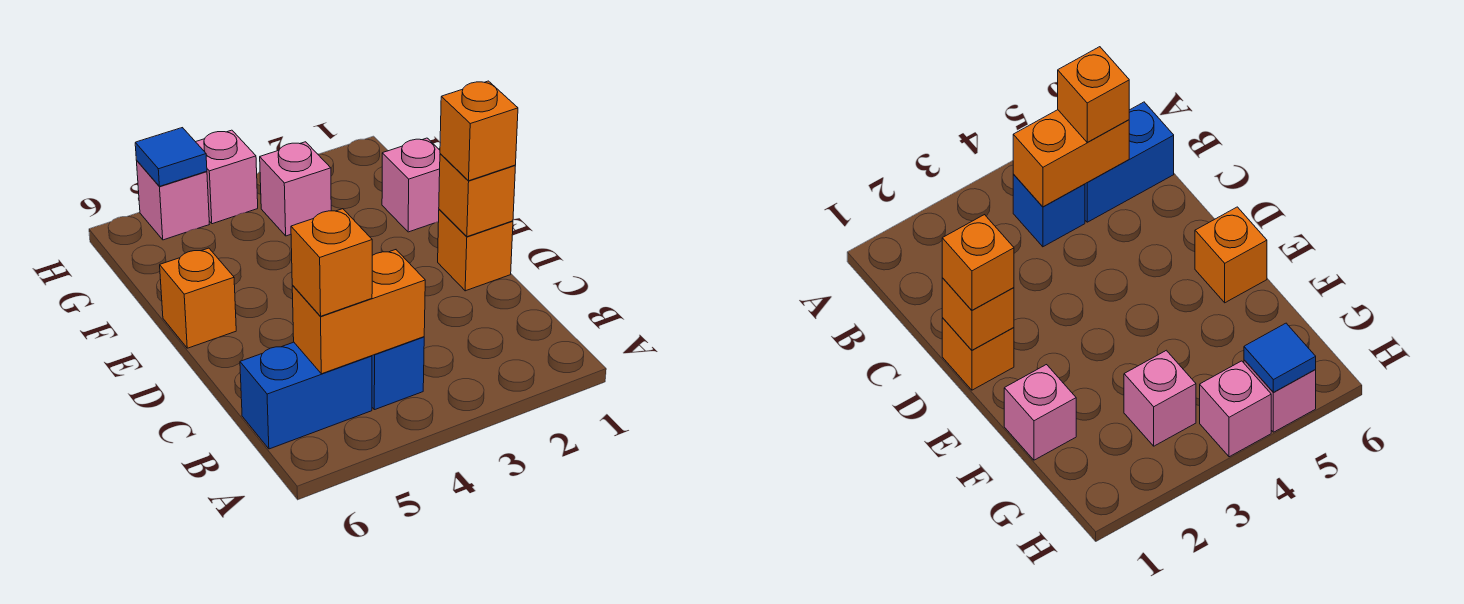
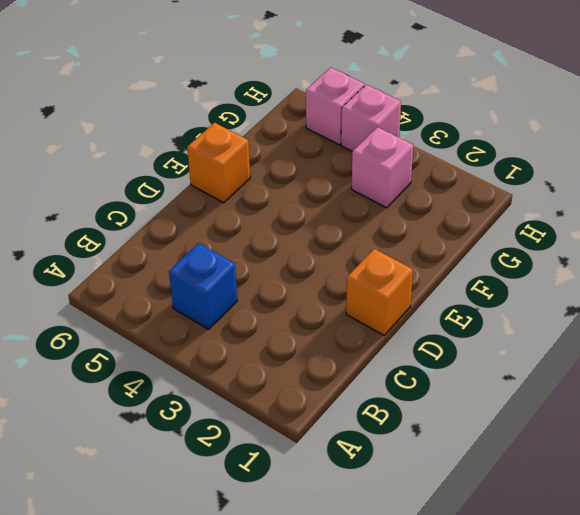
none -> blue 1x2 brick [240,342,372,449]
none -> pink 1x1 brick [382,138,440,232]
none -> orange 1x2 brick [292,250,425,374]

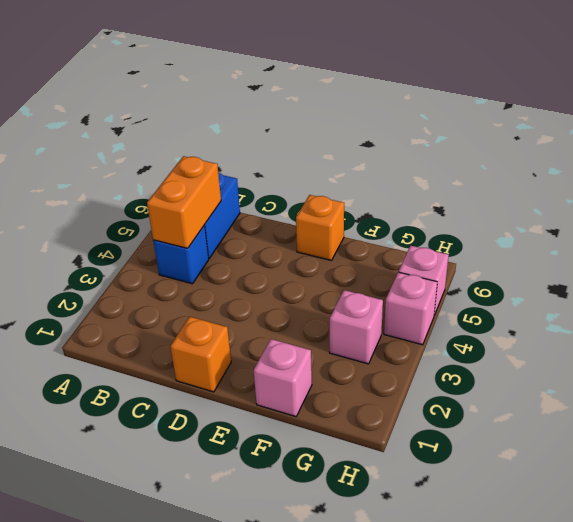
none -> orange 1x1 brick [439,154,515,237]
none -> blue 1x1 tile [135,128,207,186]
none -> orange 1x1 brick [291,209,372,316]

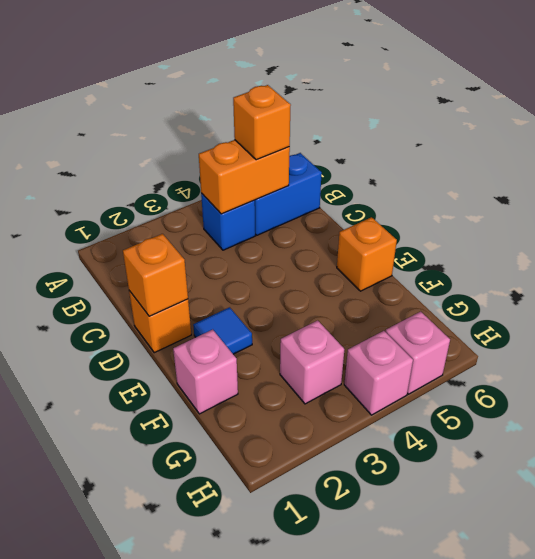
blue 1x1 tile [193,307,252,354] -> blue 1x1 tile moved to [135,128,207,186]
none -> orange 1x1 brick [440,81,518,181]

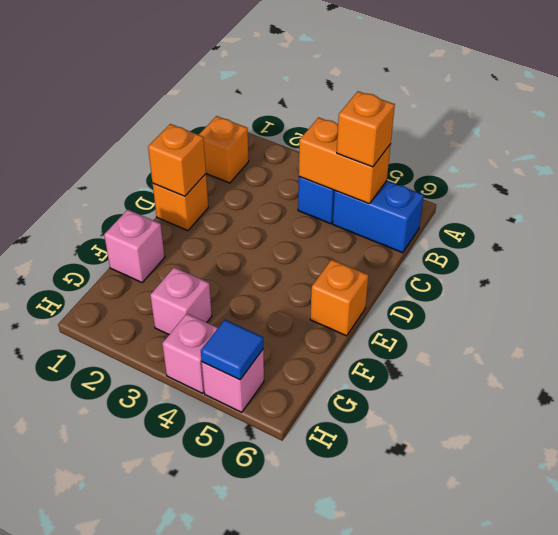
orange 1x1 brick [199,116,249,183] -> orange 1x1 brick moved to [440,81,518,181]

